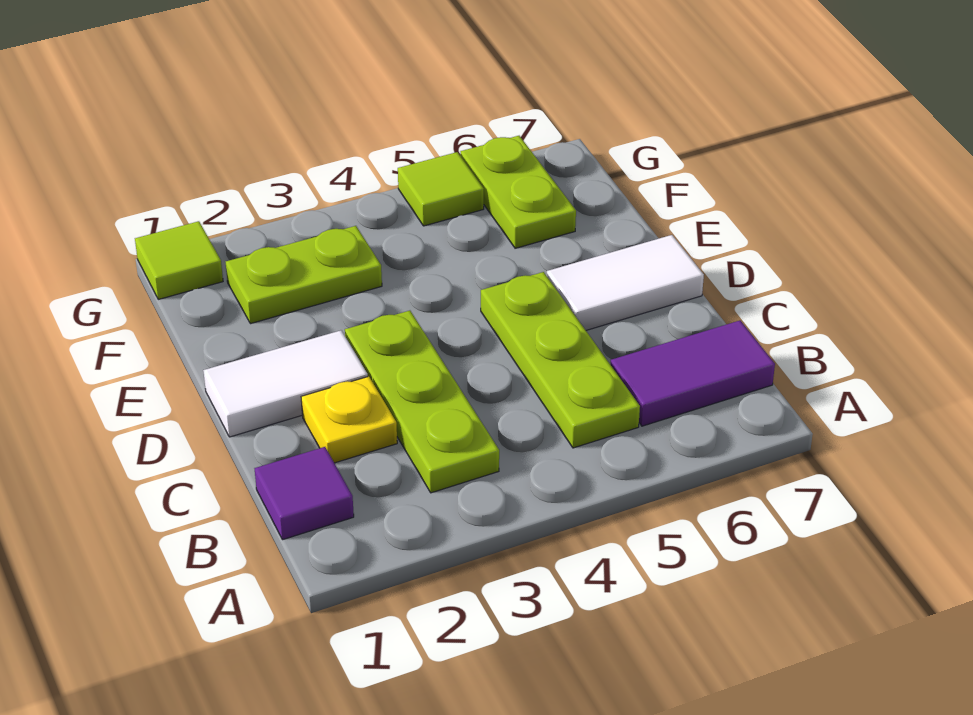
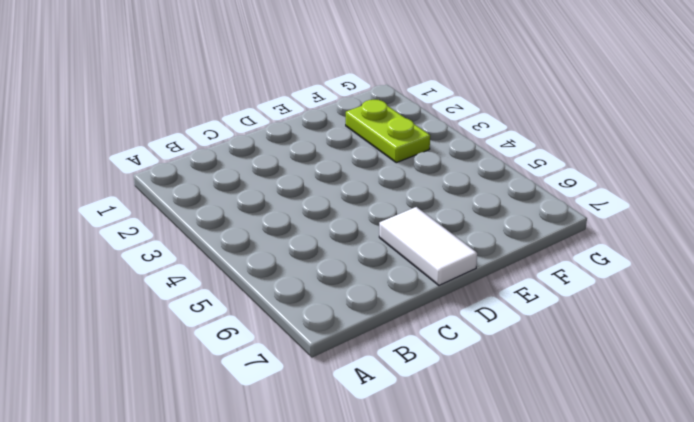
none -> purple 1x1 tile [254,447,354,540]
none -> lime 1x3 plate [345,311,499,493]

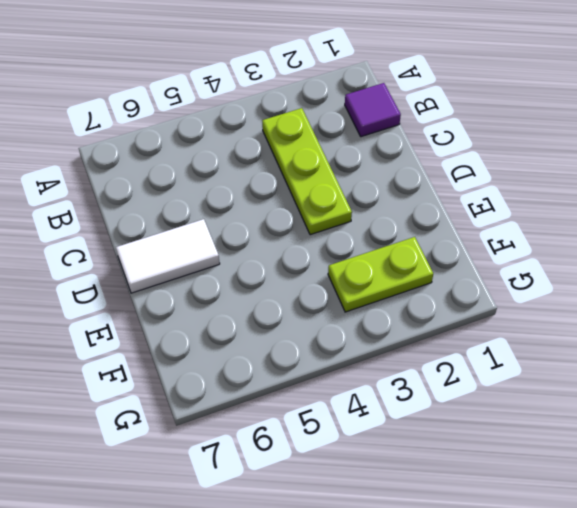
none -> lime 1x3 plate [481,272,640,448]
none -> purple 1x2 tile [610,321,775,426]

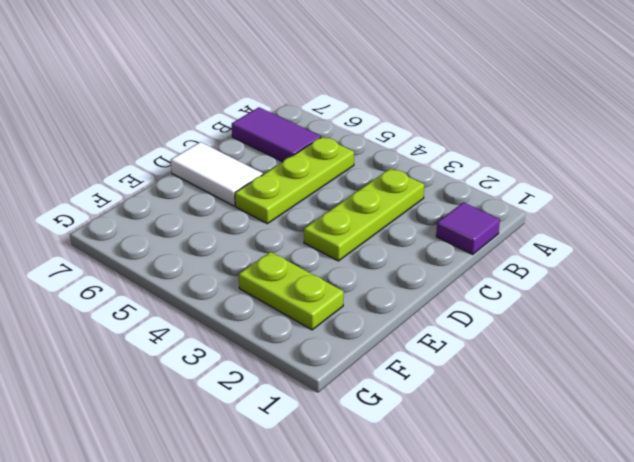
none -> yellow 1x1 plate [301,376,397,463]
none -> white 1x2 tile [203,330,368,437]

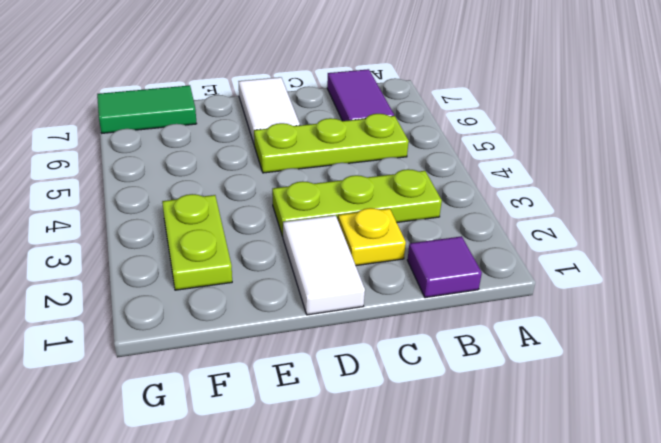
green 1x2 tile [97,85,197,133] -> none
none -> lime 1x2 plate [461,136,576,248]
none -> lime 1x1 tile [135,221,223,299]

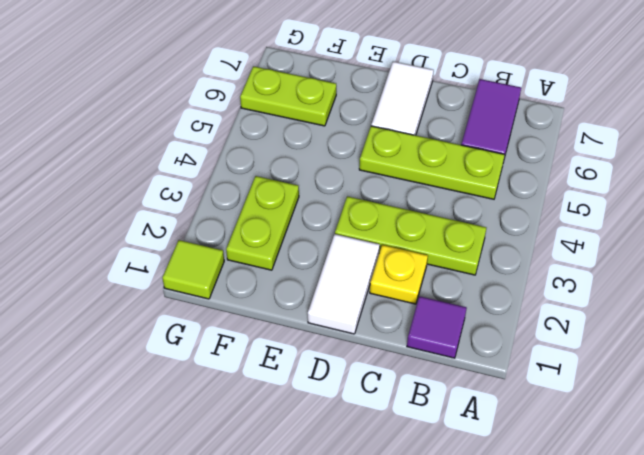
none -> lime 1x1 tile [398,152,484,226]

